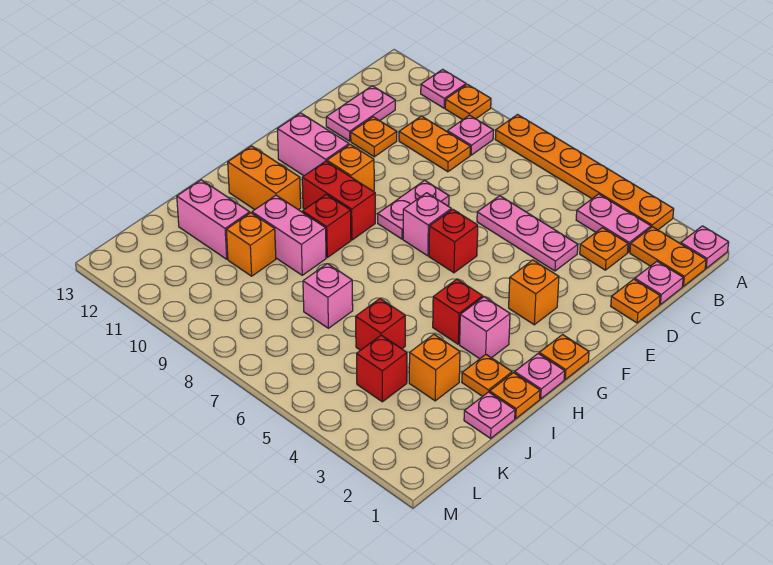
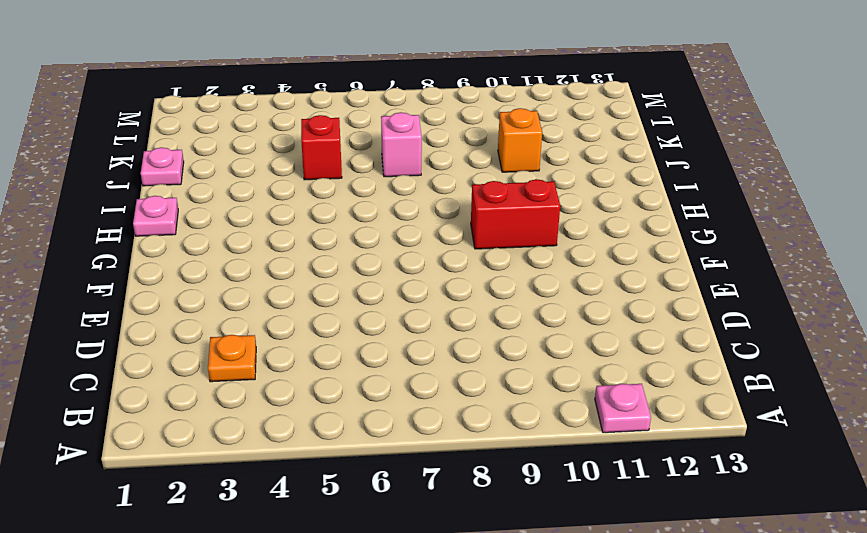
none -> pink 1x1 plate [681,226,729,268]
none -> orange 1x6 plate [495,115,674,230]
none -> orange 1x1 plate [445,84,491,120]
none -> orange 1x2 plate [630,227,706,286]

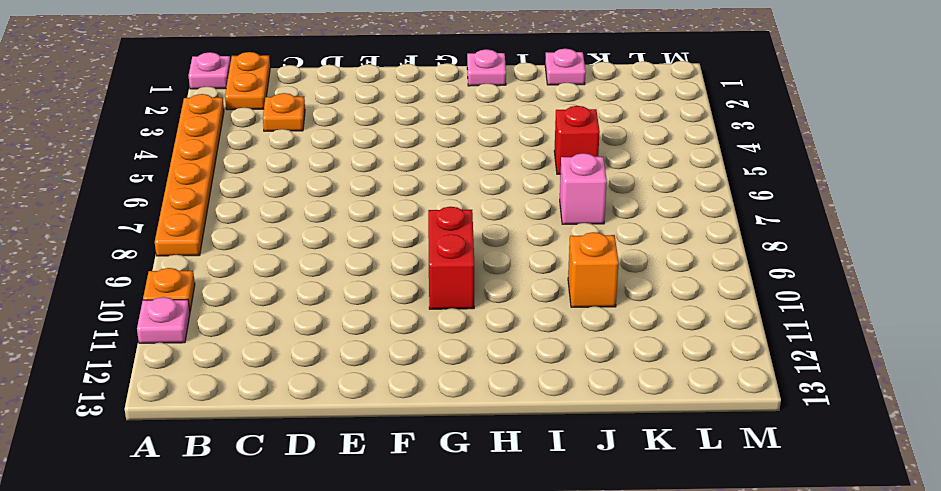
none -> pink 1x2 plate [576,194,651,252]
none -> pink 1x1 plate [447,115,493,155]
none -> pink 1x1 plate [635,261,683,304]
none -> orange 1x2 plate [399,116,470,172]

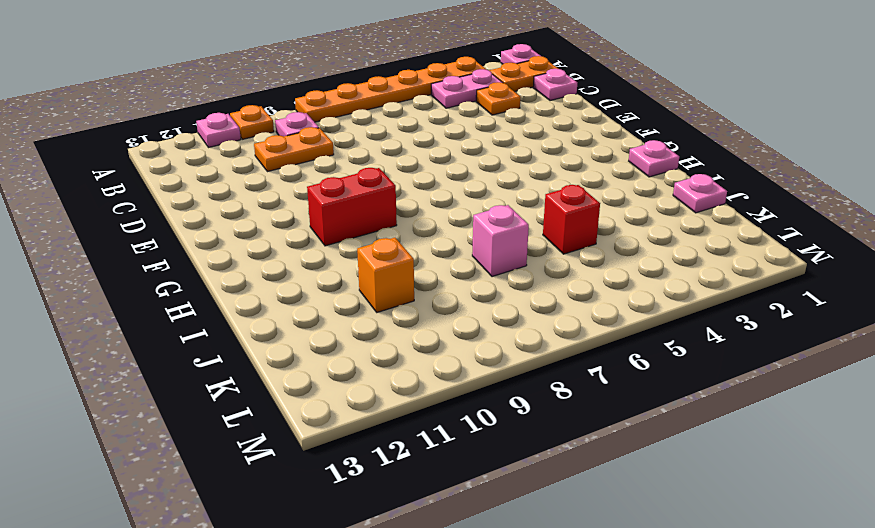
none -> pink 1x2 plate [326,86,395,141]
none -> orange 1x1 plate [611,279,660,323]
none -> pink 1x3 plate [477,196,578,271]
none -> orange 1x1 plate [351,117,397,157]

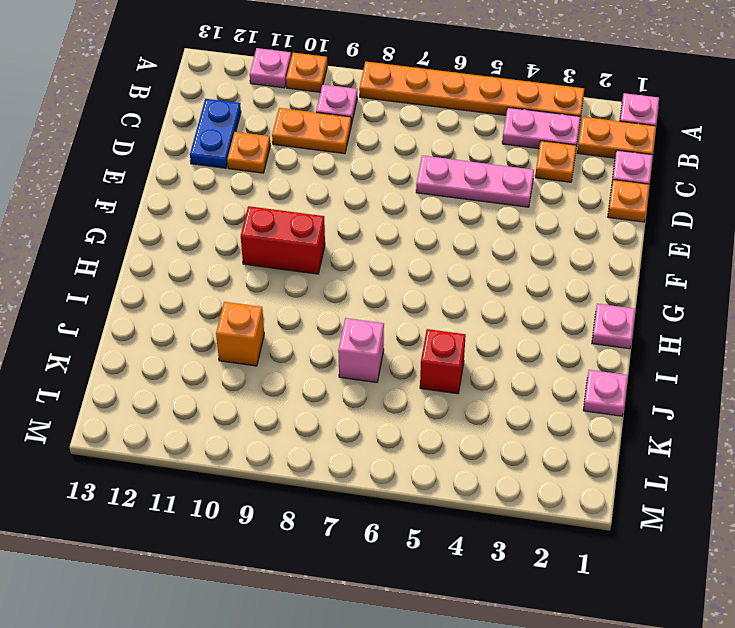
blue 1x2 plate [190,99,241,168] -> pink 1x2 plate [326,86,395,141]
none -> pink 1x2 plate [378,180,449,239]
none -> orange 1x1 brick [509,260,559,325]
none -> red 1x1 brick [429,209,478,273]
none -> pink 1x1 brick [403,193,451,256]

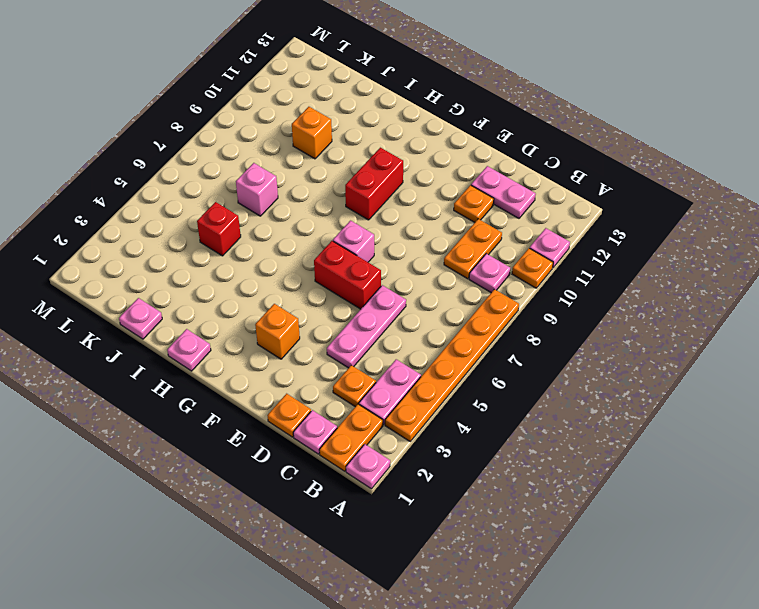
red 1x2 brick [314,241,381,309] -> red 1x1 brick [429,209,478,273]
none -> pink 1x2 plate [378,180,449,239]
none -> orange 1x1 brick [327,144,374,191]
none -> pink 1x2 brick [277,113,349,176]
none -> orange 1x1 plate [539,335,589,379]

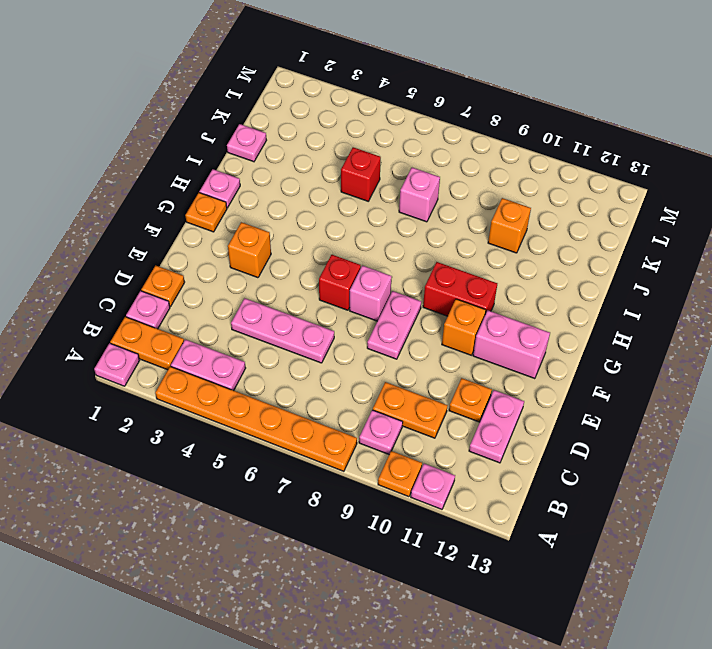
none -> orange 1x1 plate [580,228,628,270]
none -> pink 1x1 brick [460,297,510,359]
none -> red 1x1 brick [433,279,483,344]
none -> red 1x1 brick [303,194,351,257]

